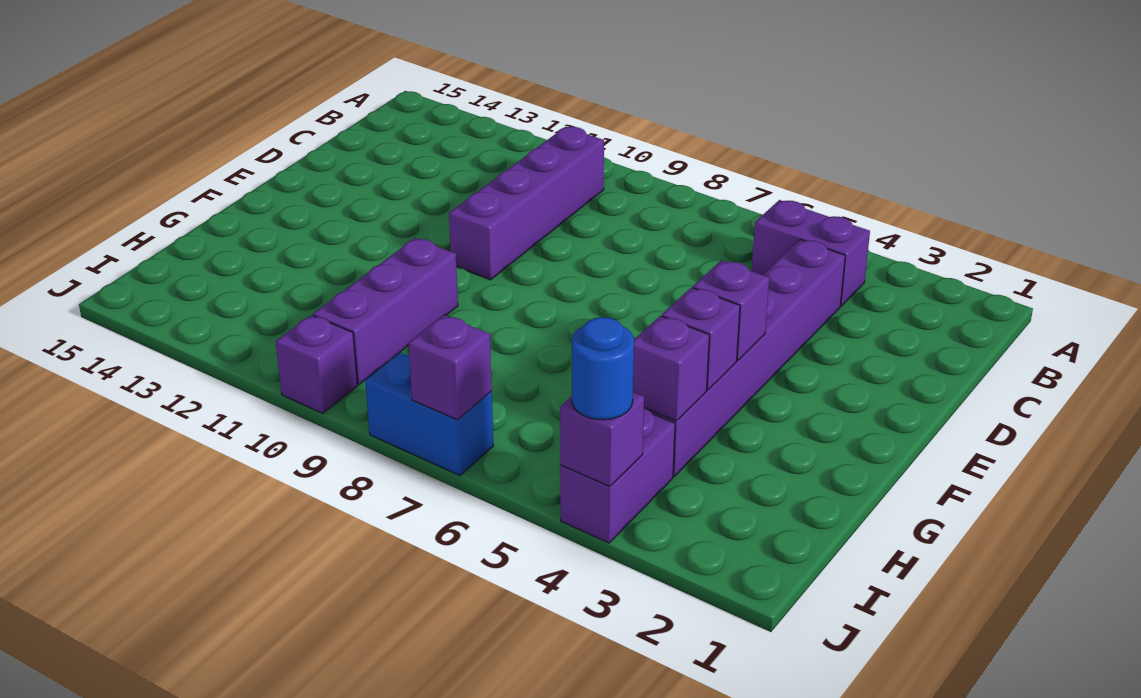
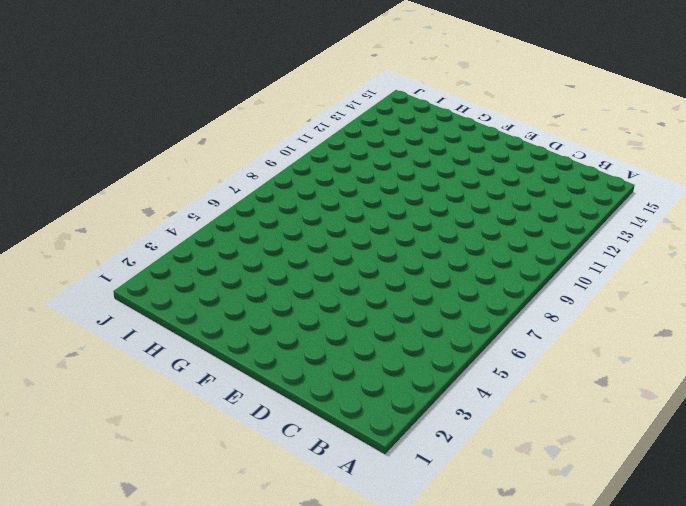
none -> purple 1x2 brick [752,200,870,306]
none -> purple 1x4 brick [449,127,604,280]
none -> purple 1x6 brick [645,240,845,477]

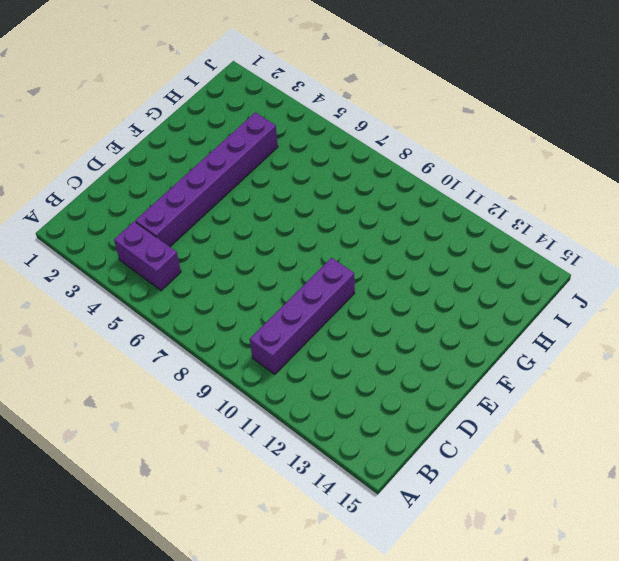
none -> purple 1x3 brick [313,238,458,385]
none -> purple 1x2 brick [560,408,675,543]
none -> blue 1x2 brick [365,353,493,476]

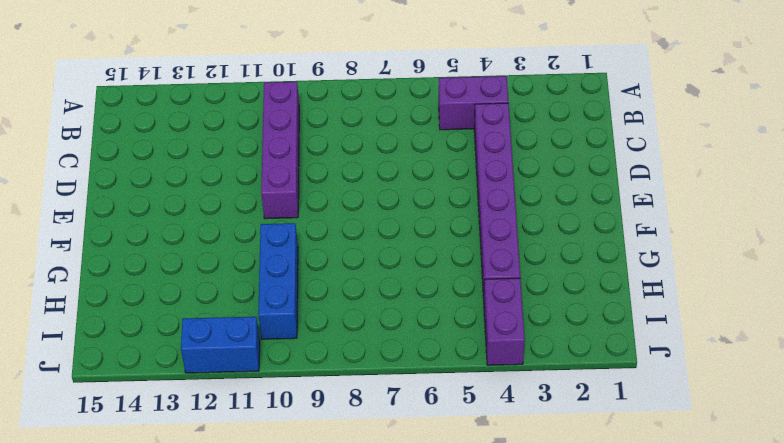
blue 1x3 brick [258,223,298,339] -> purple 1x3 brick [313,238,458,385]
blue 1x2 brick [181,317,260,373] -> blue 1x2 brick moved to [365,353,493,476]
none -> purple 1x1 brick [276,315,357,414]
none -> purple 1x1 brick [693,260,769,361]
none -> purple 1x1 brick [662,288,740,390]

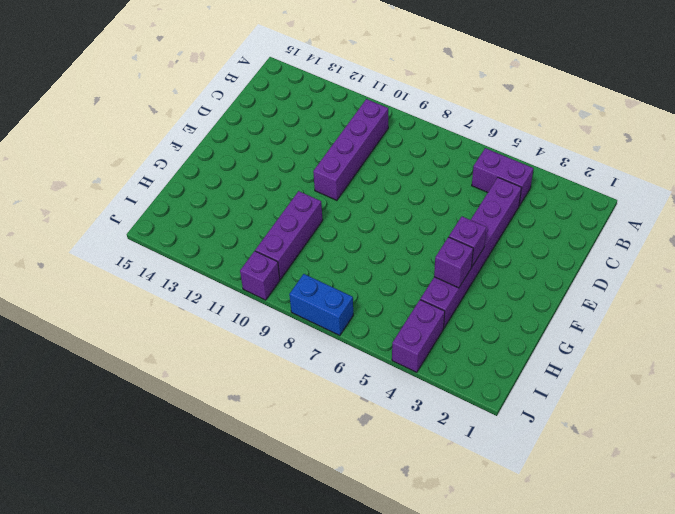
none -> purple 1x1 brick [633,316,709,421]
none -> purple 1x1 brick [560,392,644,486]
none -> purple 1x1 brick [409,315,492,420]

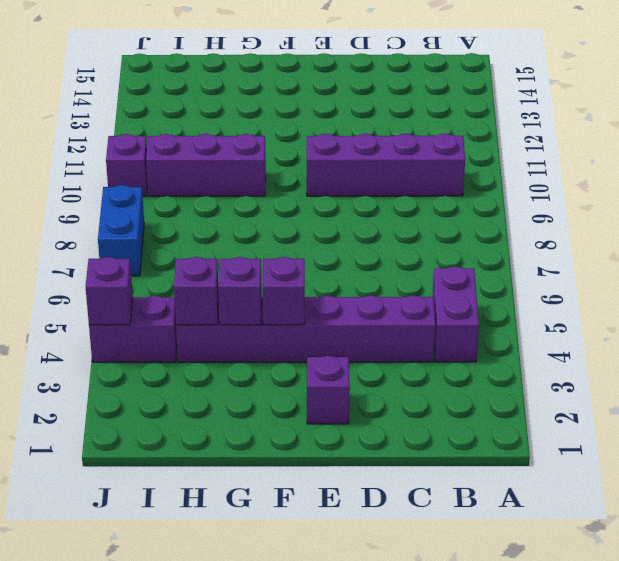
purple 1x1 brick [307,356,350,424] -> purple 1x1 brick moved to [409,315,492,420]
none -> blue 1x1 round brick [572,317,634,420]

